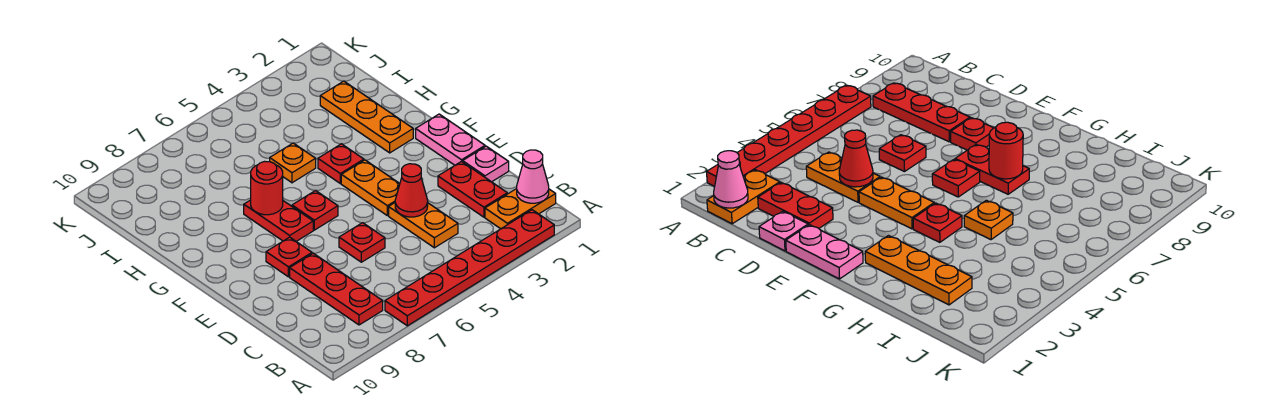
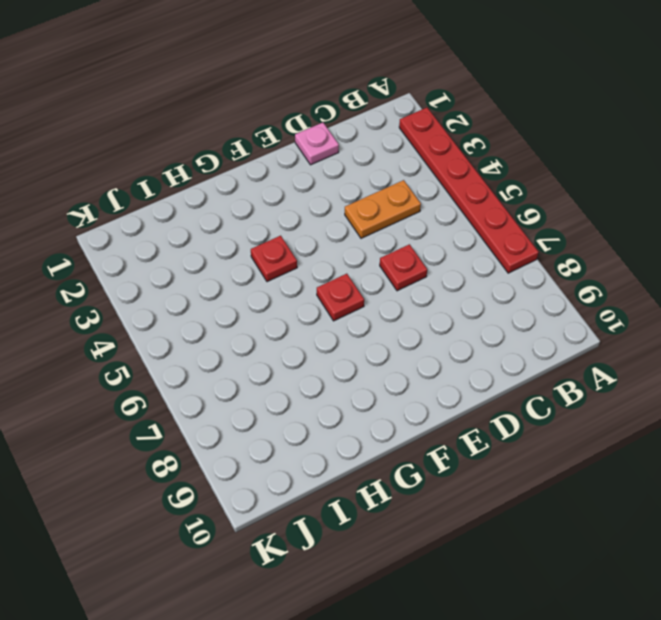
none -> orange 1x2 plate [485,189,556,229]
none -> red 1x3 plate [290,253,383,325]
none -> red 1x2 plate [438,161,507,217]

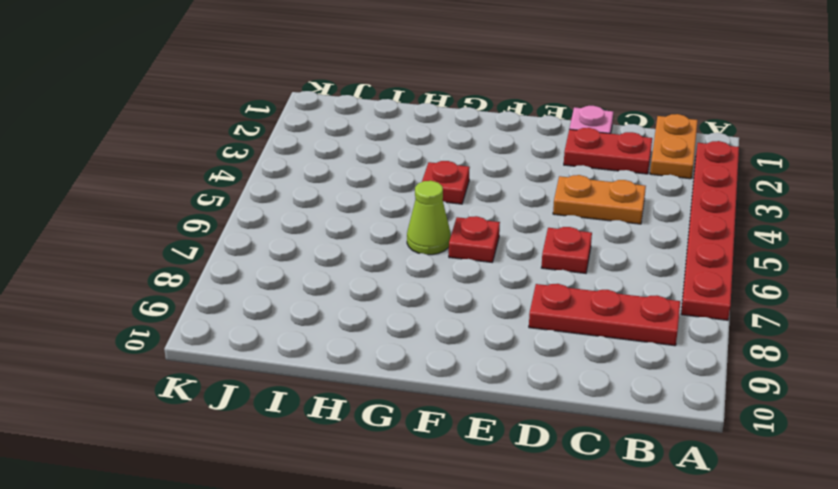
lime 1x1 cone [407,181,451,255] -> none
none -> pink 1x2 plate [416,114,485,165]
none -> orange 1x2 plate [341,160,400,216]
none -> red 1x1 plate [266,237,312,277]

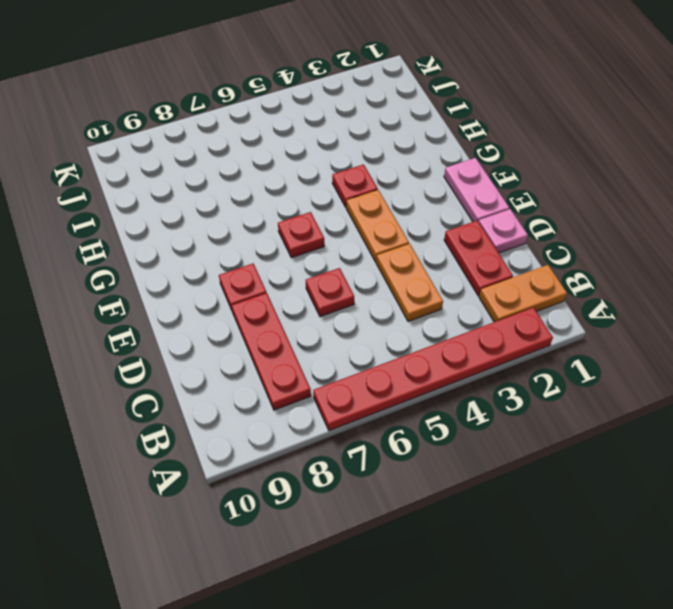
none -> red 1x2 plate [244,200,313,242]
none -> orange 1x3 plate [320,81,413,153]
none -> orange 1x1 plate [270,143,316,183]

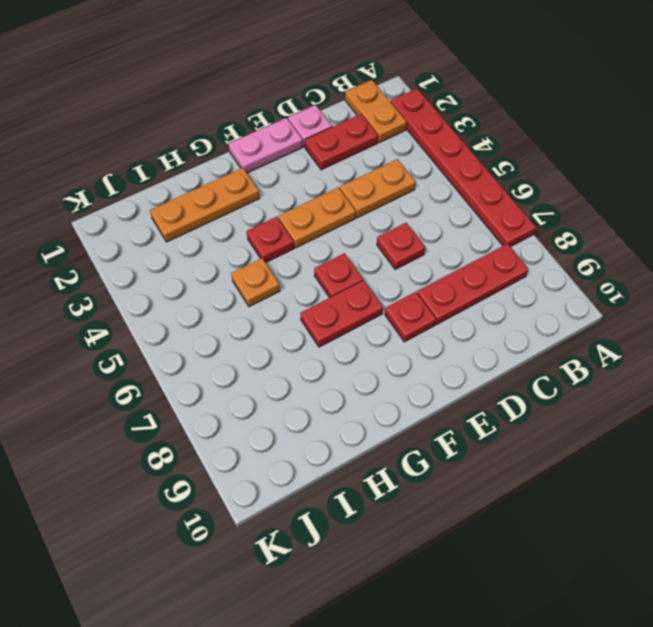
none -> pink 1x1 cone [517,150,549,203]
none -> red 1x1 cone [395,164,428,217]
none -> red 1x1 round brick [251,161,283,215]

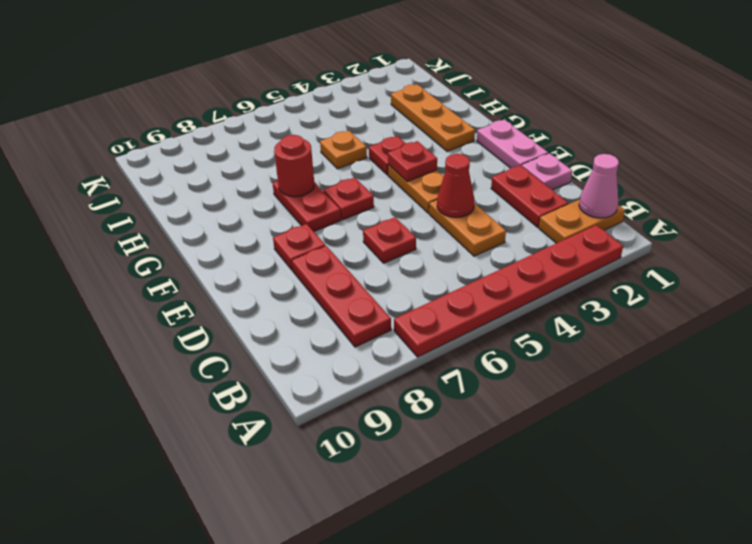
red 1x1 plate [388,141,437,182] -> none

